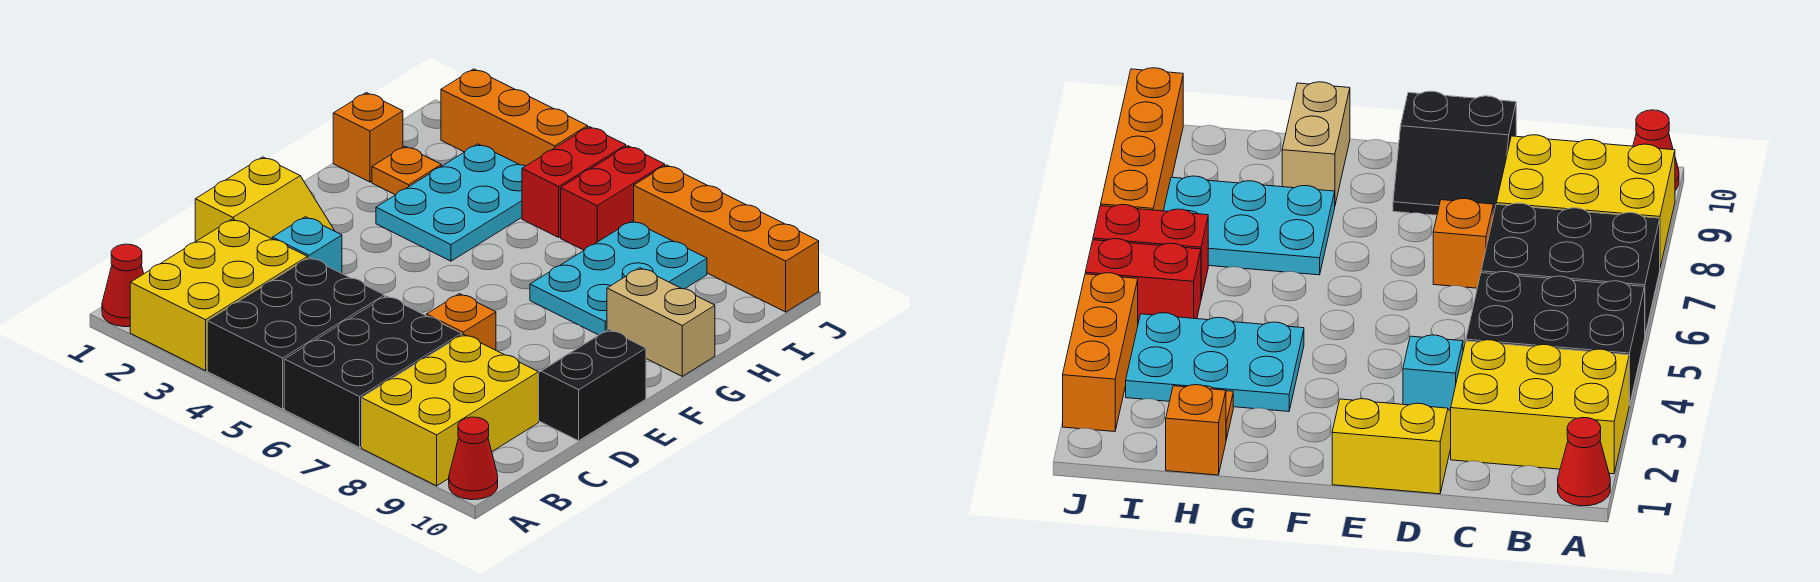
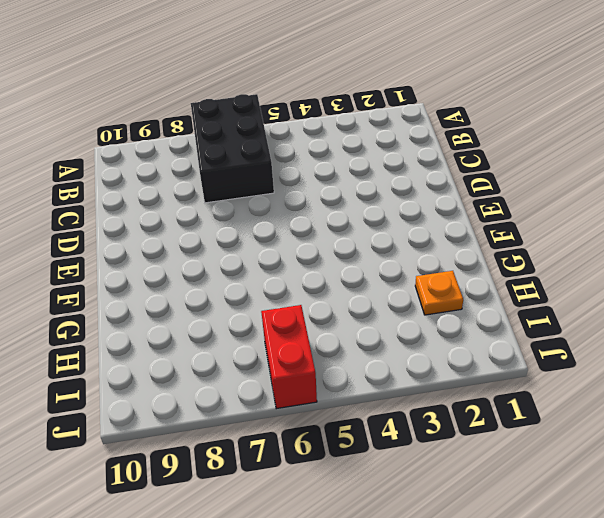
none -> red 1x1 cone [102,244,144,327]
none -> yellow 2x3 brick [130,219,307,371]
none -> black 2x3 brick [207,257,385,409]

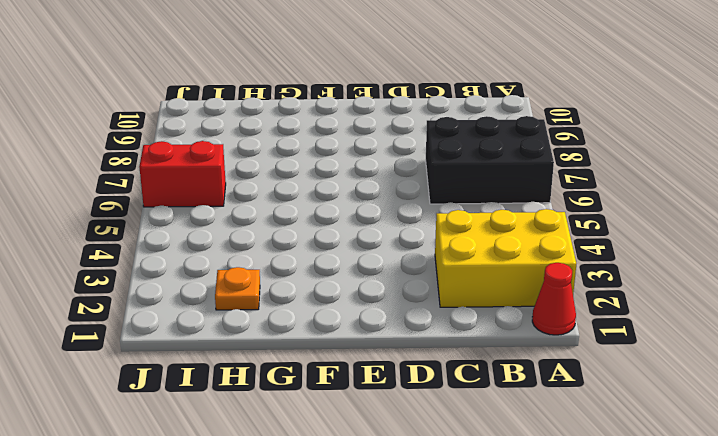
none -> black 2x3 brick [207,257,385,409]
none -> yellow 2x3 brick [362,334,539,486]
none -> red 1x1 cone [449,417,498,500]

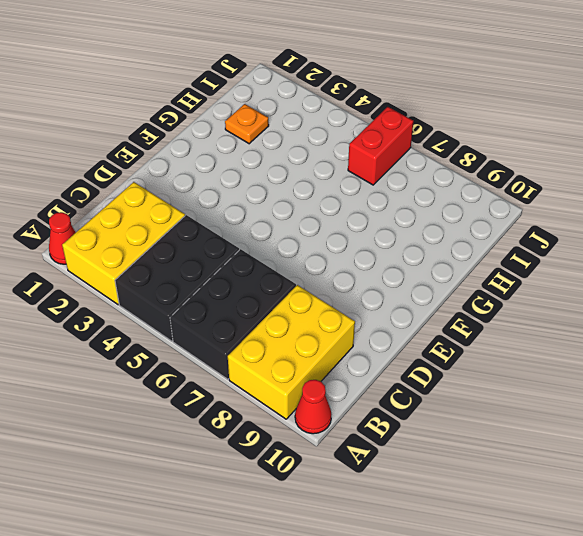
none -> yellow 2x2 slope [195,157,335,242]
none -> cyan 1x1 brick [272,217,342,273]
none -> orange 1x1 brick [427,294,496,350]

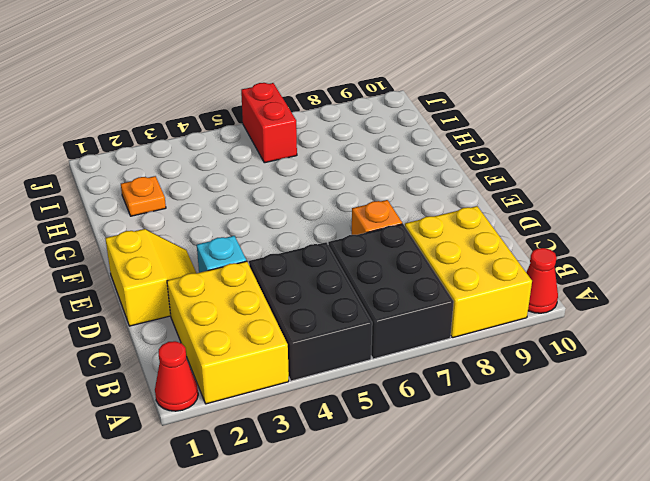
none -> black 2x2 slope [539,329,646,441]
none -> cyan 2x3 plate [376,144,525,261]
none -> cyan 2x3 plate [530,221,707,335]

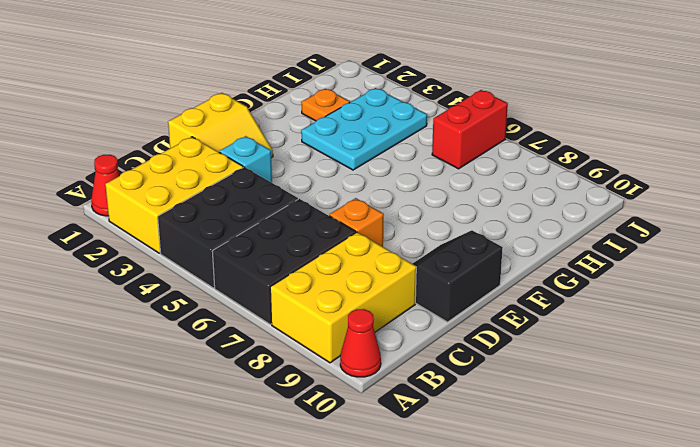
none -> cyan 2x3 plate [530,221,707,335]
none -> tan 1x2 brick [607,268,715,376]
none -> orange 1x1 brick [333,93,403,182]

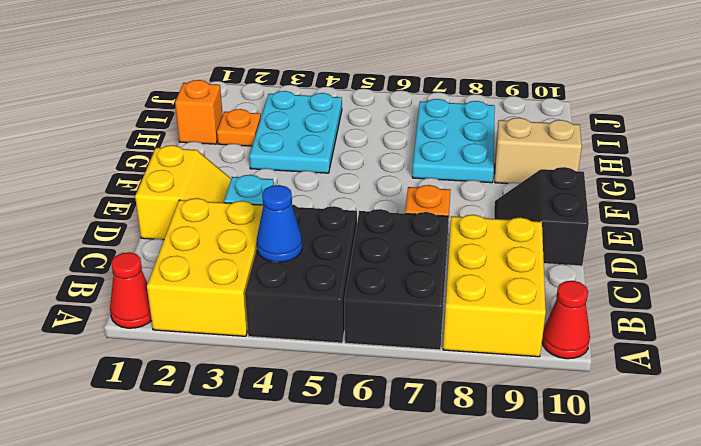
blue 1x1 cone [257,185,302,262] -> none
none -> red 1x2 brick [522,127,626,237]
none -> red 1x2 brick [561,146,665,250]
none -> orange 1x3 brick [441,69,588,166]

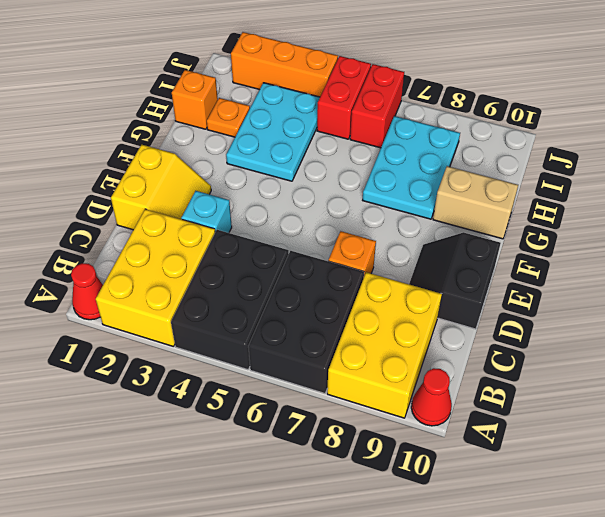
none -> orange 1x4 brick [634,165,819,312]

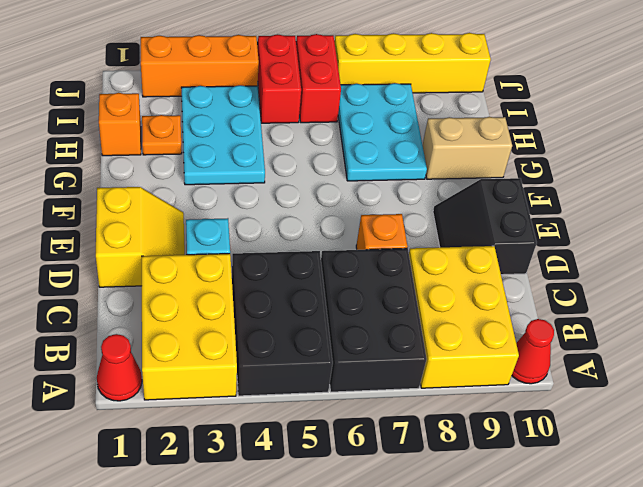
yellow 1x4 brick [335,33,491,93] -> orange 1x4 brick [634,165,819,312]

